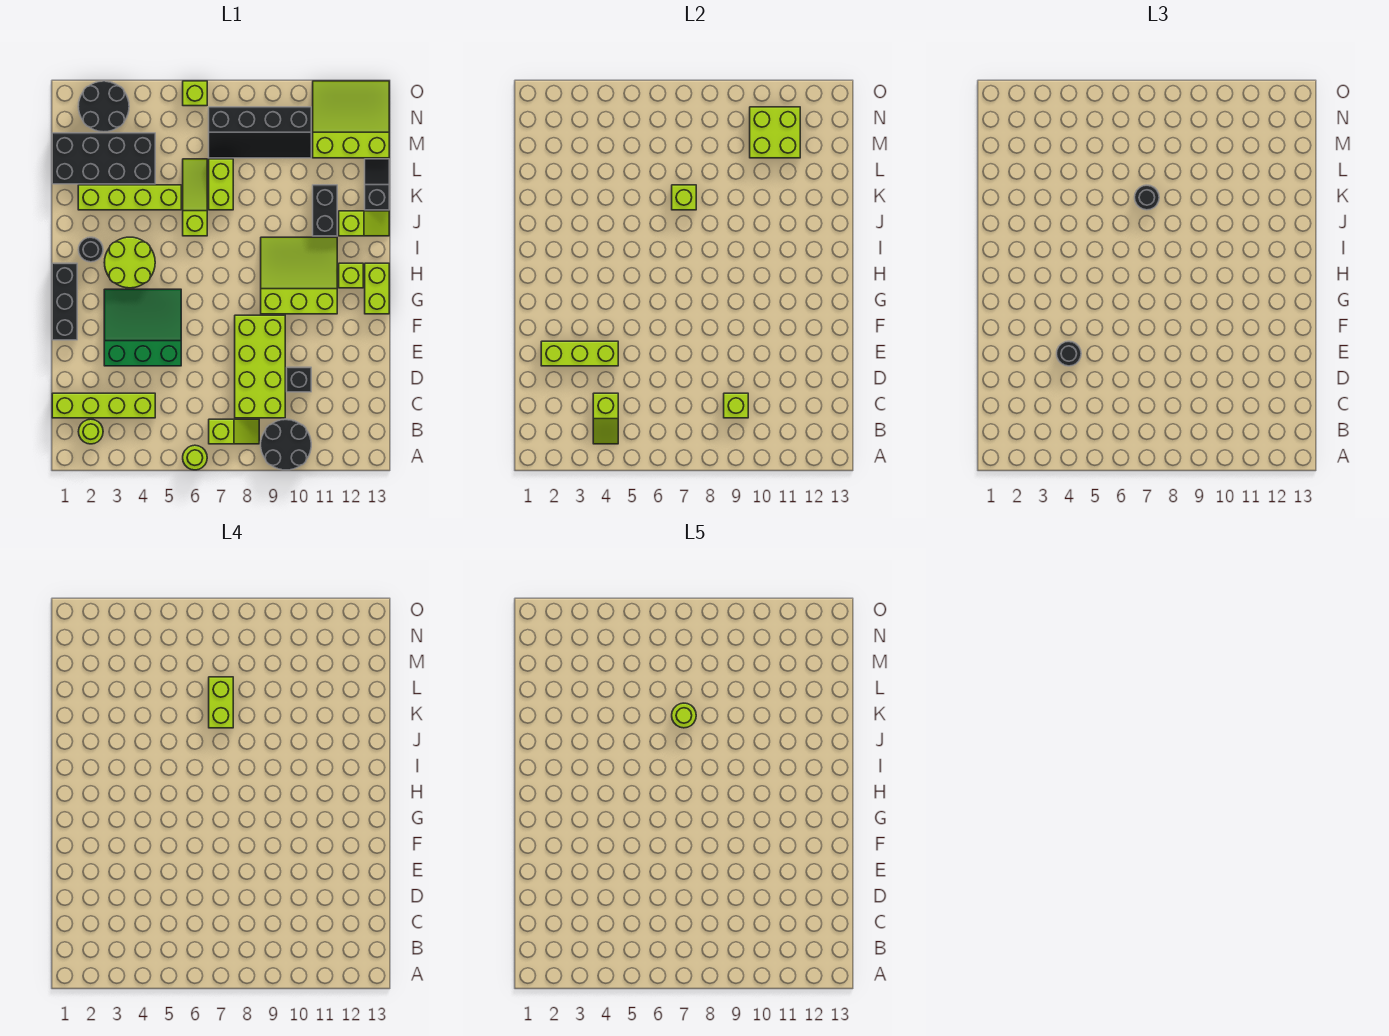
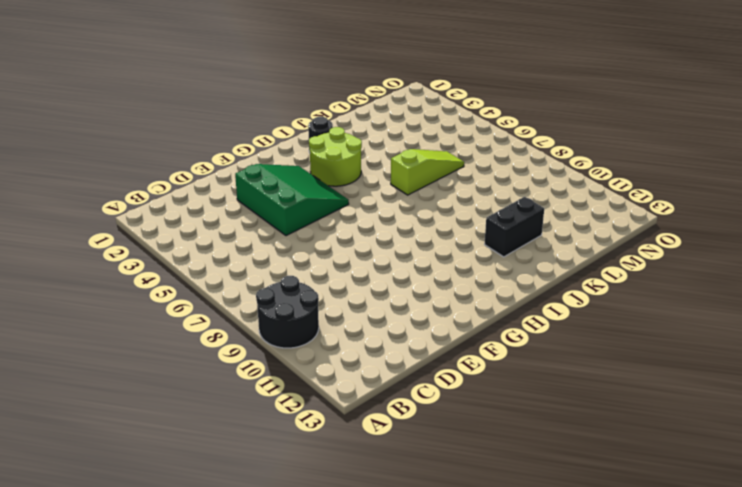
none -> lime 1x1 round brick [183,445,207,470]
none -> lime 1x1 round brick [78,419,103,444]
none -> lime 1x2 slope [209,419,259,444]
none -> lime 1x4 brick [52,393,155,418]

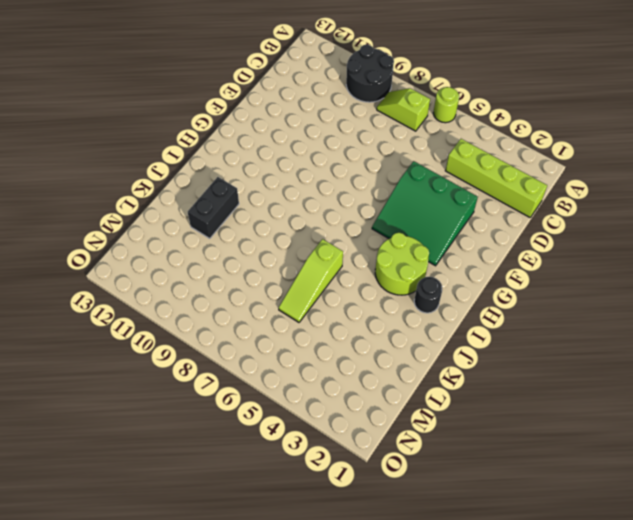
none -> lime 1x1 round brick [78,419,103,444]
none -> lime 2x4 brick [235,315,285,418]
none -> black 1x1 brick [287,367,311,392]
none -> black 1x3 brick [52,263,77,340]

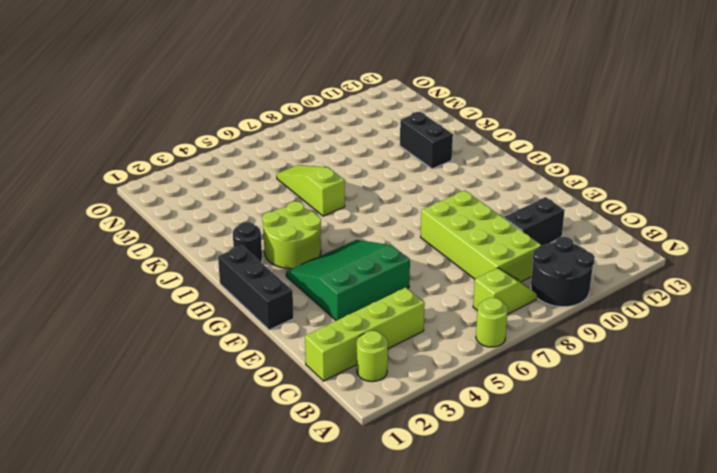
black 1x2 brick [504,197,565,246] -> black 1x1 brick [287,367,311,392]
none -> lime 3x3 slope [261,237,337,314]
none -> lime 1x2 brick [365,263,389,314]
none -> lime 1x1 brick [339,263,363,288]
none -> lime 1x2 slope [339,211,389,236]

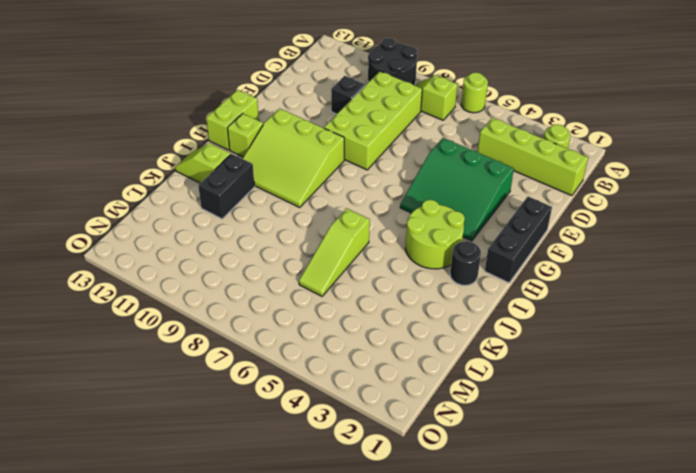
none -> lime 1x4 brick [78,185,181,210]
none -> lime 1x2 brick [209,159,233,210]
none -> black 1x2 slope [365,159,389,210]
none -> black 2x4 brick [52,133,155,184]

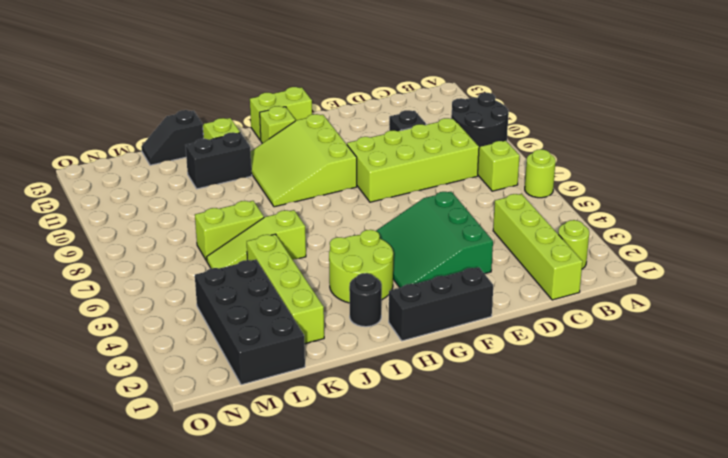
none -> black 2x4 slope [209,107,311,158]
none -> lime 3x3 slope [313,81,389,158]
none -> black 2x2 round brick [78,81,129,132]
none -> lime 1x1 brick [183,81,207,106]

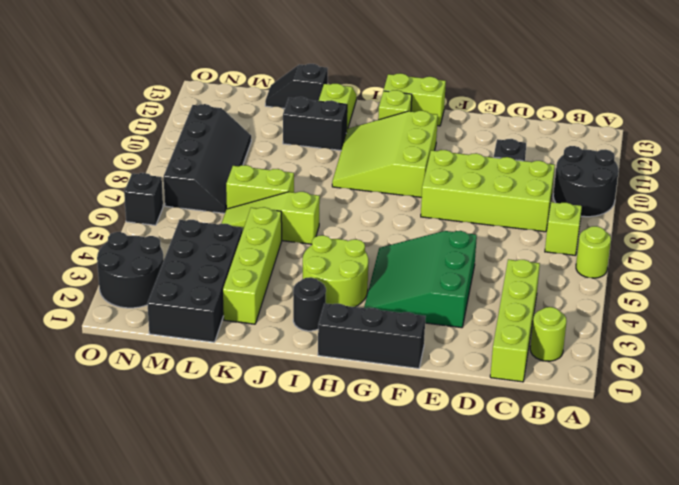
black 1x1 brick [124,173,163,225] -> lime 1x1 brick [183,81,207,106]
none -> lime 3x3 slope [313,81,389,158]
none -> lime 1x2 slope [593,393,618,444]
none -> lime 1x1 brick [724,393,748,418]
none -> lime 1x3 brick [541,341,618,366]

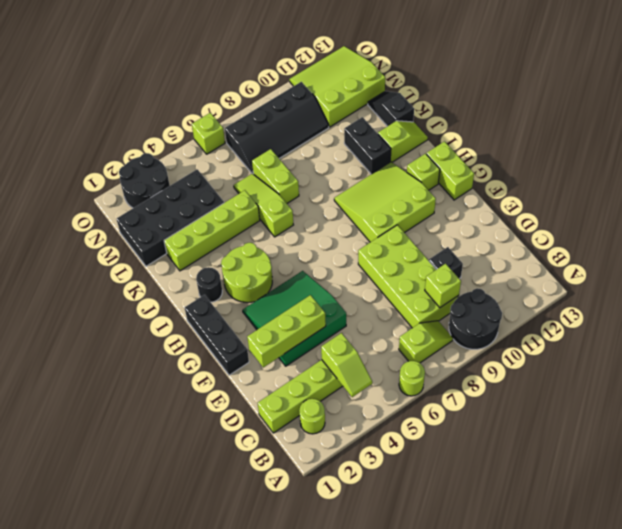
none -> lime 1x1 brick [672,185,696,210]
none -> lime 2x2 brick [750,107,800,158]
none -> black 1x1 round brick [1057,341,1081,366]
none -> black 1x1 round brick [1135,185,1159,210]

